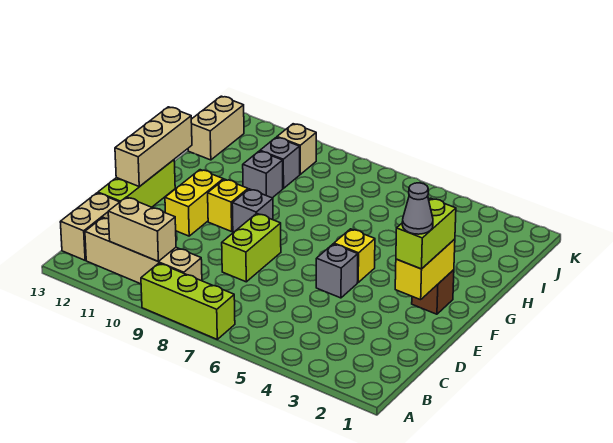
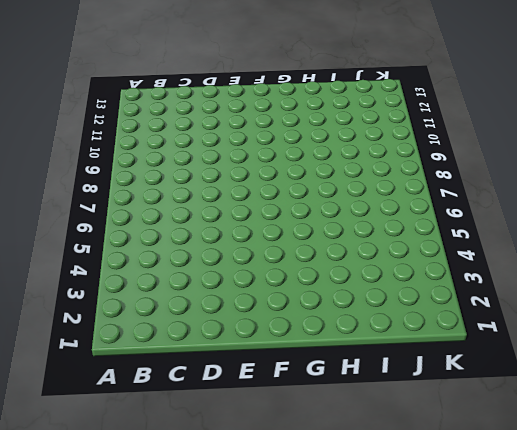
none -> lime 1x3 brick [141,263,235,339]
none -> tan 1x4 brick [85,218,202,284]
none -> tan 1x2 brick [60,193,119,260]

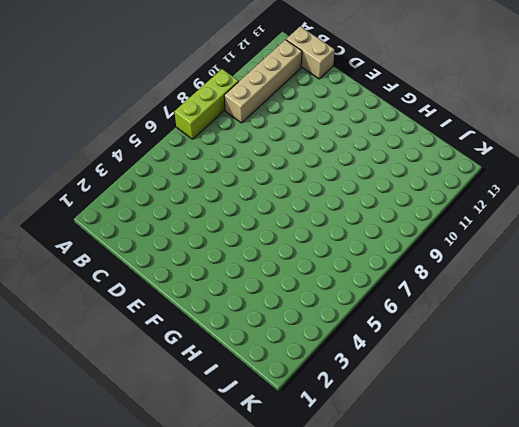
none -> lime 1x2 brick [222,213,281,282]
none -> lime 1x3 brick [98,160,175,207]
none -> grey 1x1 brick [316,244,358,298]

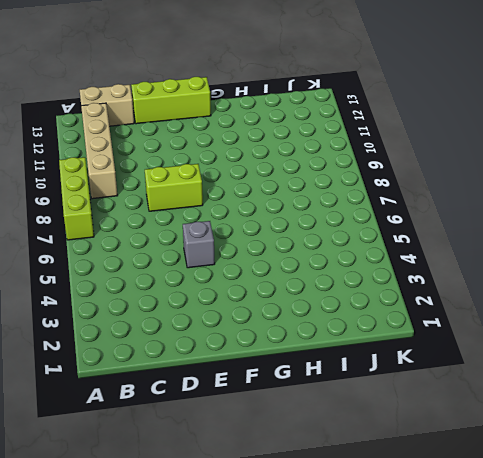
none -> yellow 1x2 brick [165,170,223,236]
none -> brown 1x1 brick [412,270,454,314]
none -> yellow 1x1 brick [334,229,375,282]

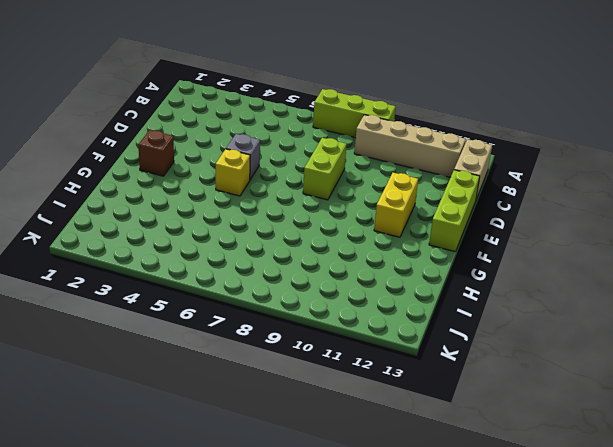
none -> grey 1x1 brick [232,189,273,232]
none -> yellow 1x1 brick [208,179,248,231]
none -> grey 1x1 brick [243,151,283,198]

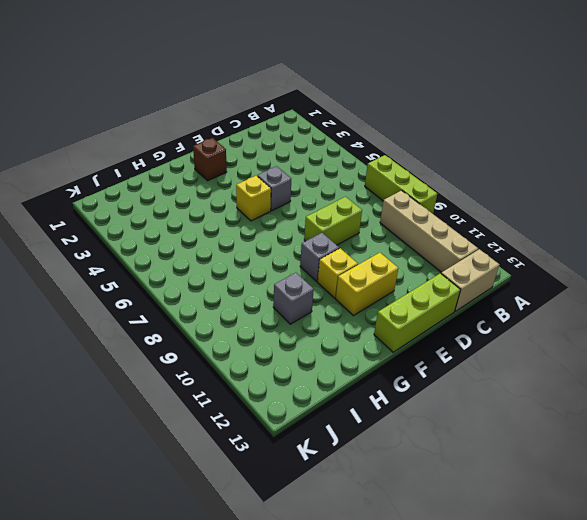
none -> grey 1x1 brick [260,137,300,188]
none -> tan 1x2 brick [188,96,244,160]
none -> tan 1x1 brick [277,124,316,174]

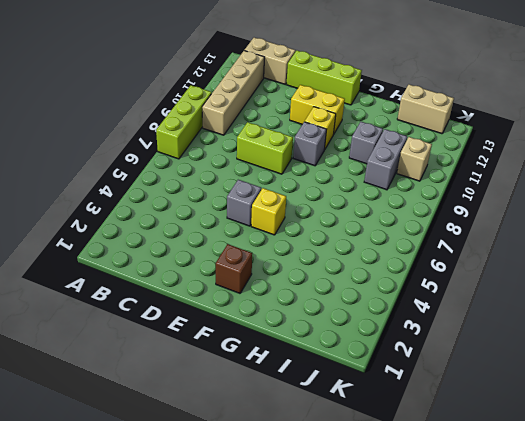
grey 1x2 brick [364,129,407,190] -> grey 1x1 brick [260,137,300,188]
none -> tan 1x2 brick [108,197,176,261]
none -> yellow 1x2 brick [395,239,455,300]
none -> tan 1x3 brick [115,107,192,187]

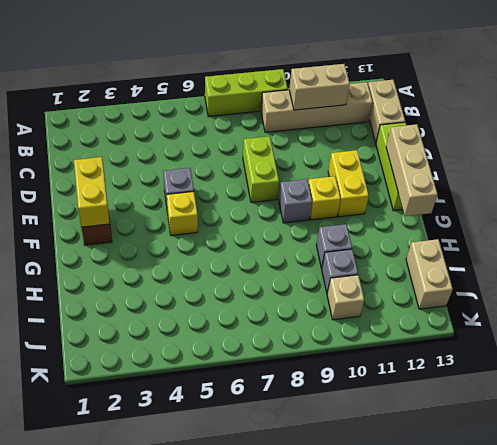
none -> lime 1x2 brick [396,198,456,269]
none -> grey 1x1 cone [402,183,433,234]

